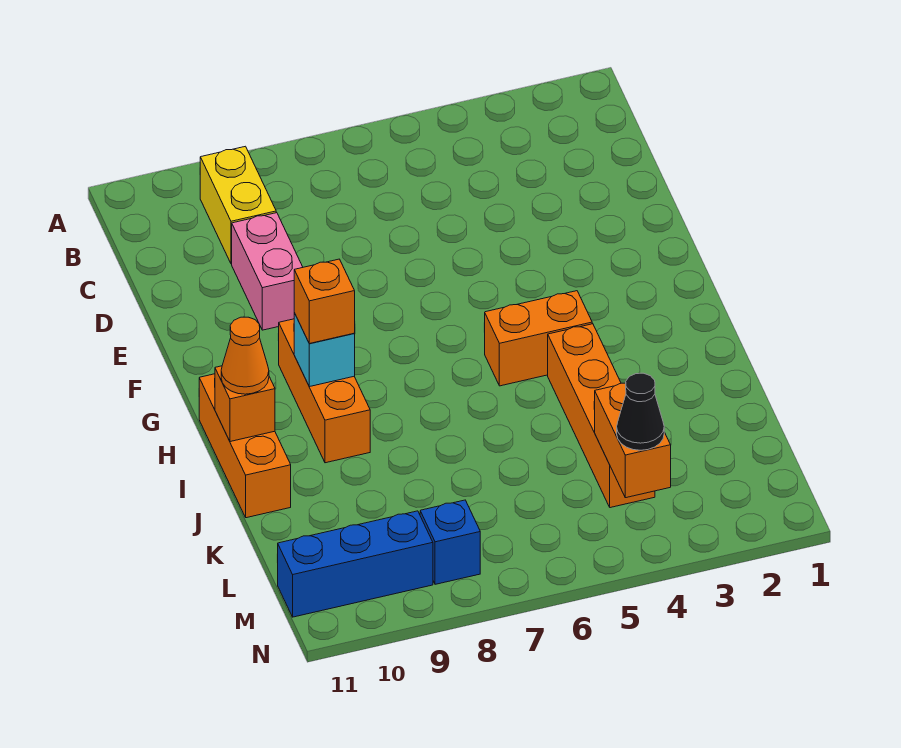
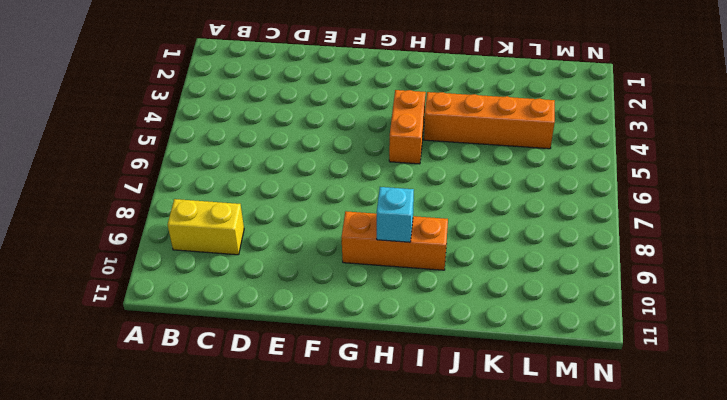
none -> pink 1x2 brick [232,213,303,330]
none -> orange 1x3 brick [199,374,291,518]
none -> blue 1x1 brick [420,500,480,584]

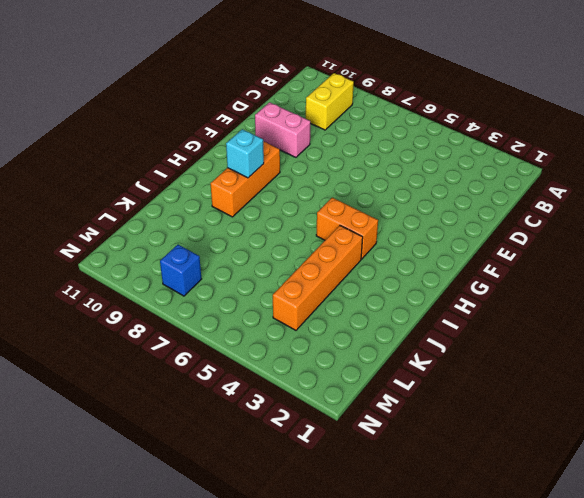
pink 1x2 brick [255,102,310,157] -> pink 1x2 brick turned to [232,213,303,330]
none -> orange 1x3 brick [199,374,291,518]
none -> blue 1x3 brick [278,511,433,617]
none -> orange 1x1 brick [215,366,275,442]

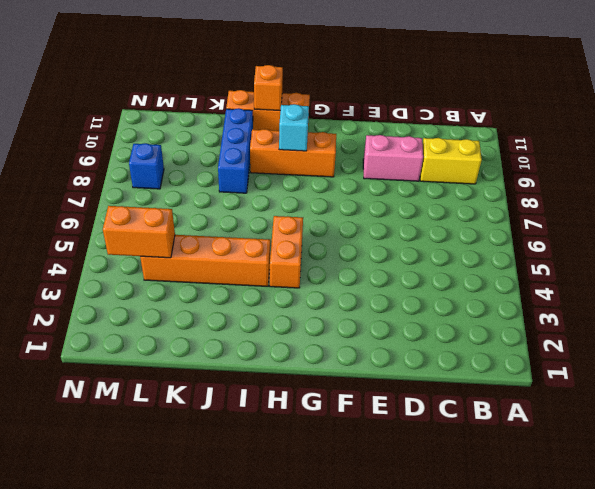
blue 1x3 brick [218,108,253,193] -> blue 1x3 brick moved to [278,511,433,617]
none -> orange 1x1 brick [294,259,355,344]
none -> orange 1x1 cone [221,317,269,394]
none -> black 1x1 cone [617,373,664,450]

